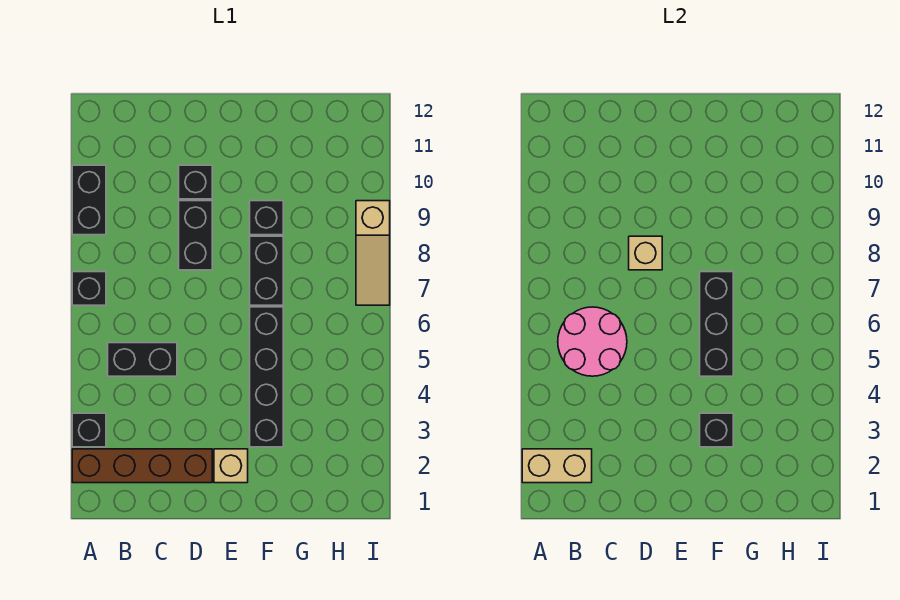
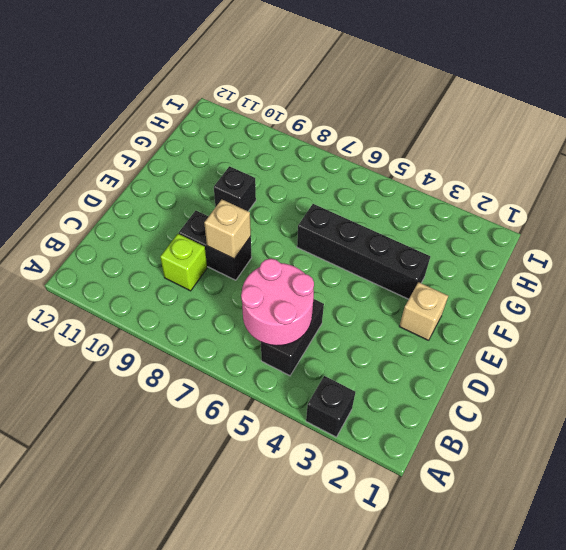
lime 1x1 brick [160,234,207,291] -> none
none -> brown 1x4 brick [72,449,212,483]
none -> black 1x1 brick [72,272,106,305]
none -> black 1x2 brick [72,165,106,235]

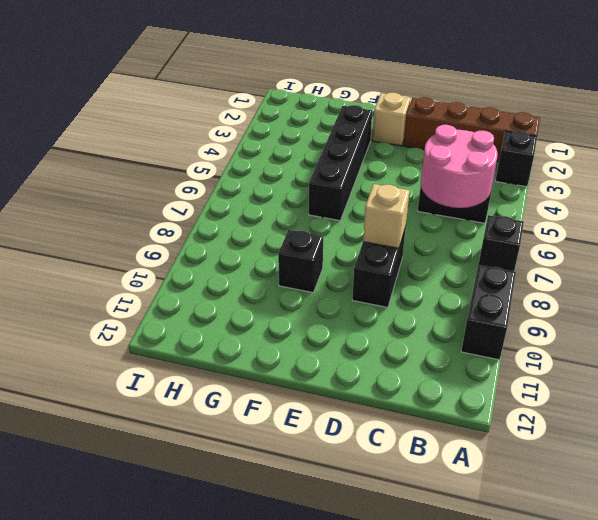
none -> black 1x1 brick [179,165,212,199]
none -> black 1x2 brick [250,236,283,305]
none -> tan 1x3 slope [356,201,390,305]

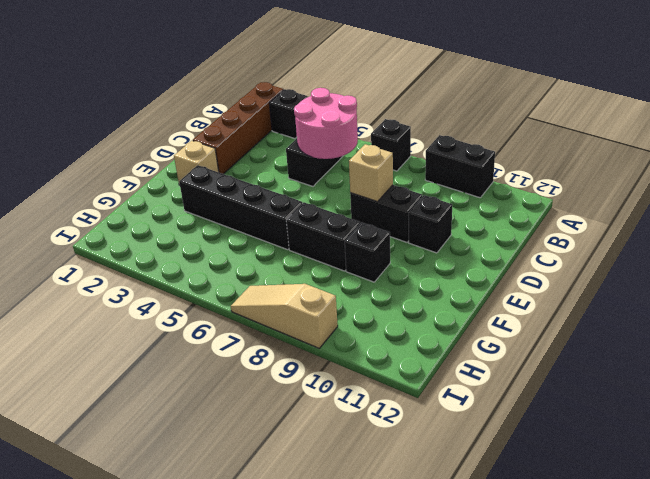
none -> tan 1x2 brick [522,449,592,483]
none -> black 1x1 brick [700,413,733,447]
none -> black 1x3 brick [700,272,733,376]

